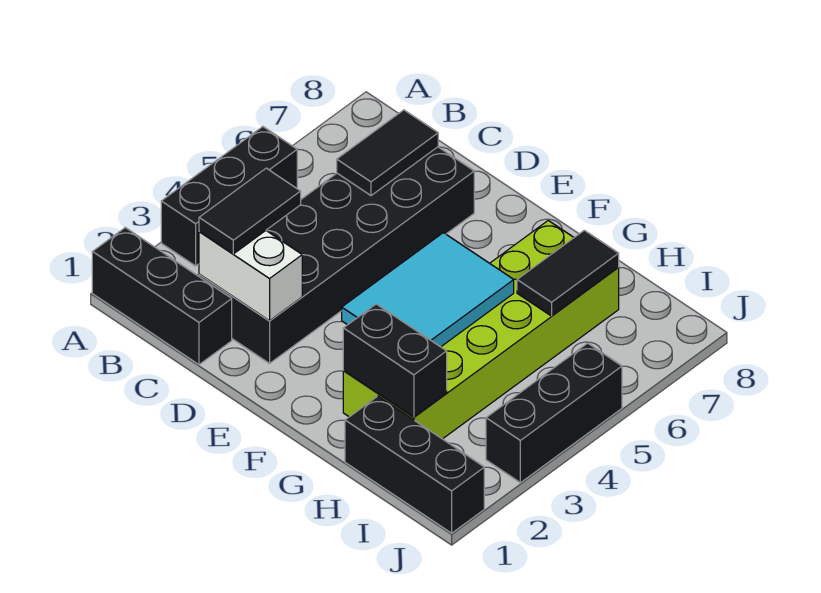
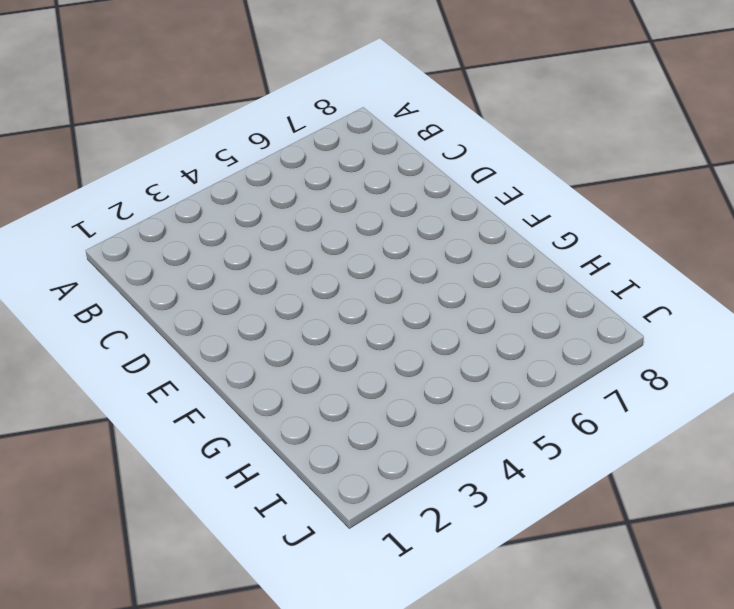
none -> black 1x3 brick [92,228,232,365]
none -> black 1x3 brick [161,127,297,266]
none -> black 2x6 brick [199,147,474,363]

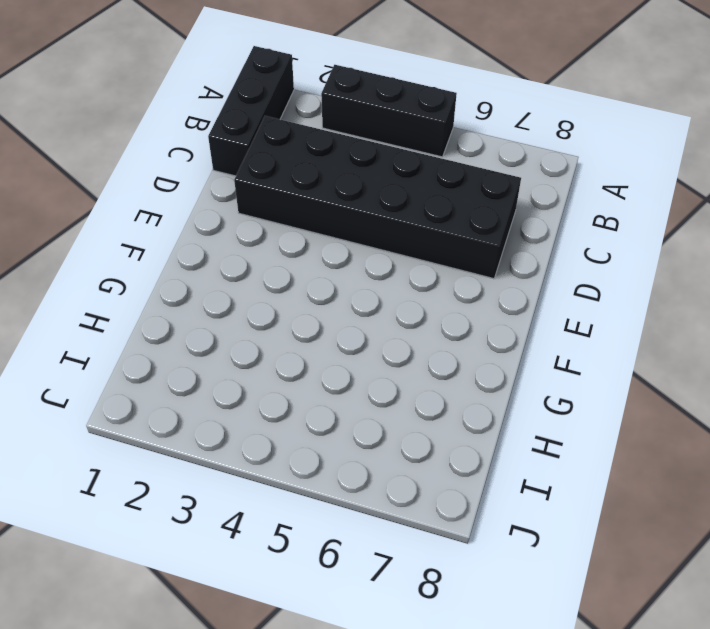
none -> lime 2x6 brick [343,221,619,439]
none -> black 1x3 brick [345,396,484,533]
none -> black 1x3 brick [486,343,622,483]

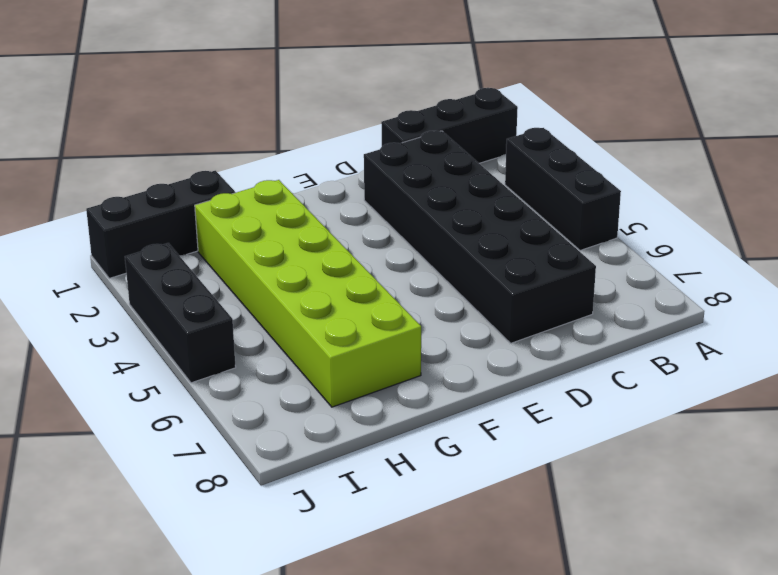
none -> white 1x2 brick [199,231,302,321]
none -> black 1x2 tile [337,110,438,196]
none -> cyan 2x3 tile [342,233,514,347]

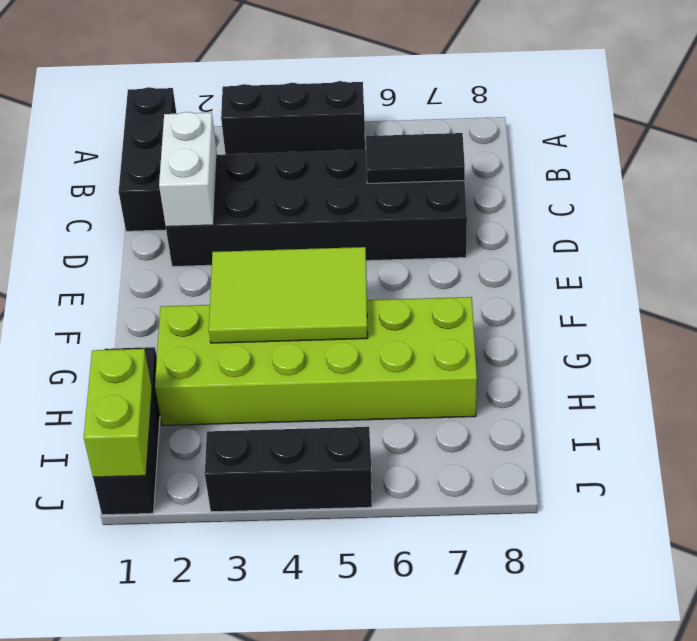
lime 2x3 tile [209,247,368,343] -> cyan 2x3 tile [342,233,514,347]
lime 1x2 brick [84,349,152,477] -> none
none -> black 1x2 brick [343,304,447,417]
none -> black 1x2 tile [517,230,619,316]
none -> black 1x2 tile [199,168,301,254]

